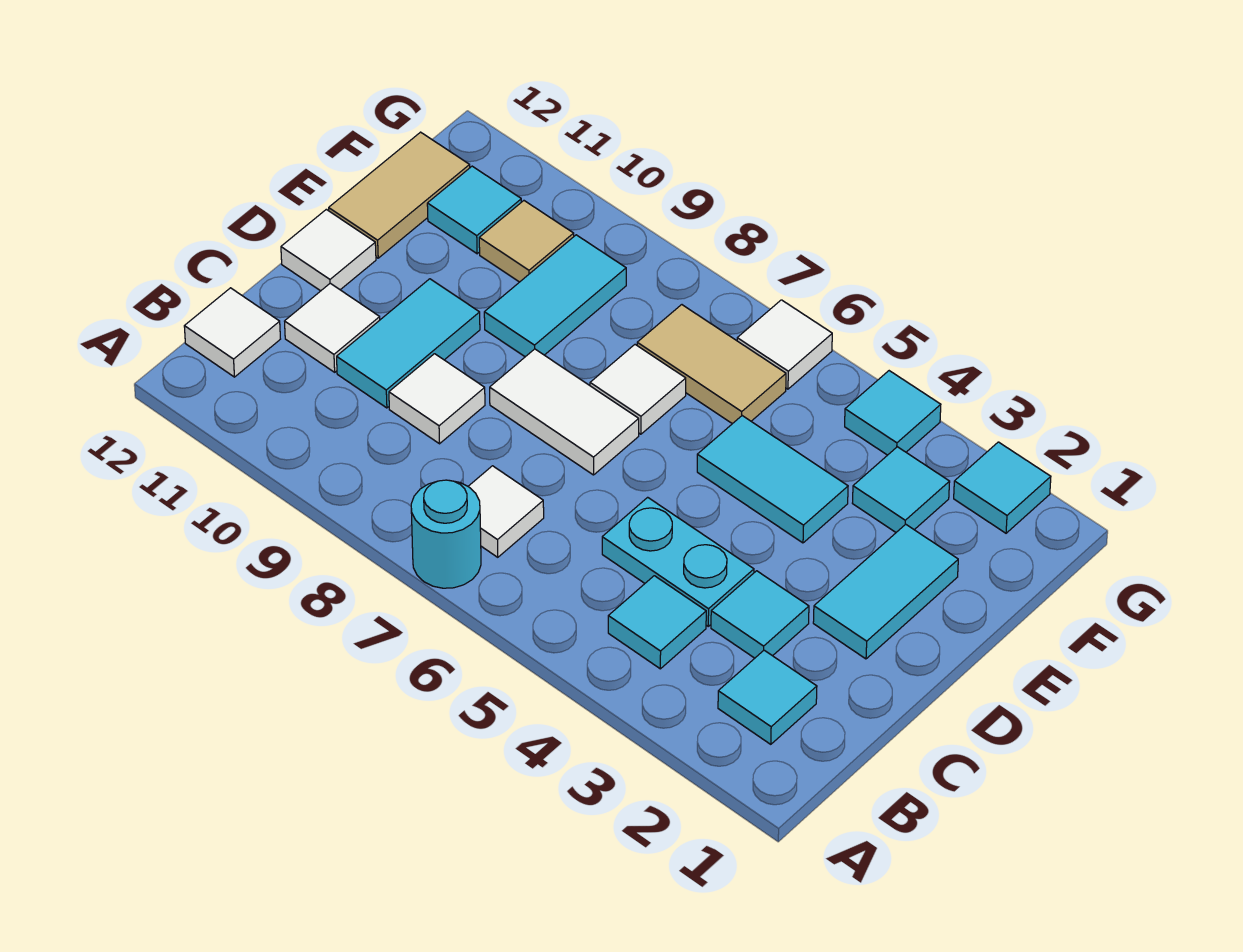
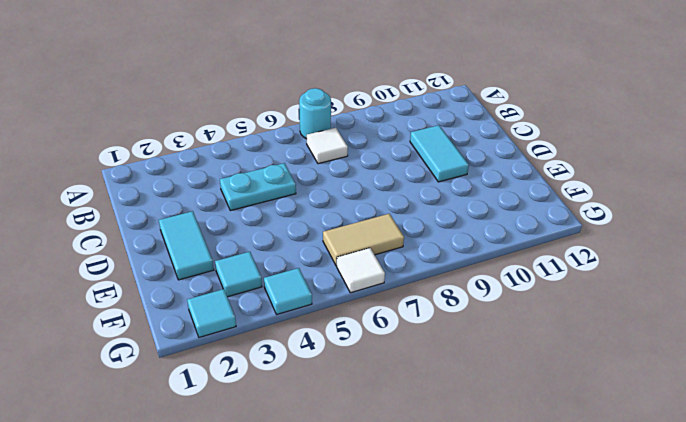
none -> cyan 1x1 tile [718,650,817,744]
none -> cyan 1x1 tile [608,576,706,669]
none -> white 1x1 tile [184,288,280,377]

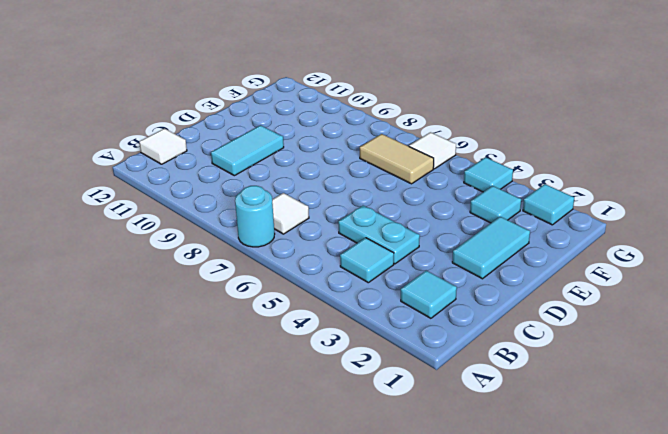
none -> cyan 1x1 tile [711,571,809,658]
none -> white 1x1 tile [389,354,485,444]
none -> white 1x1 tile [285,283,380,372]

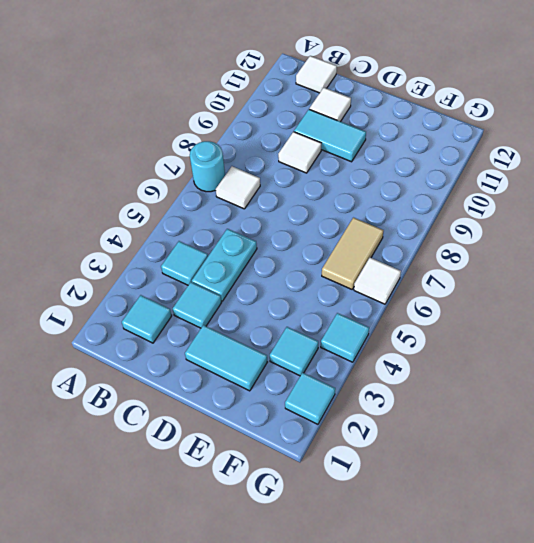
none -> white 1x2 tile [490,349,639,475]
none -> white 1x1 tile [281,209,376,291]
none -> cyan 1x2 tile [697,416,848,543]

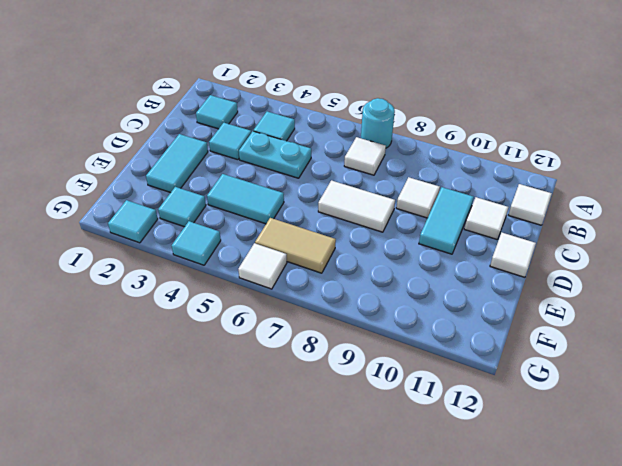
none -> white 1x1 tile [590,345,686,434]
none -> cyan 1x2 tile [484,235,626,357]
none -> tan 1x2 tile [329,132,470,258]

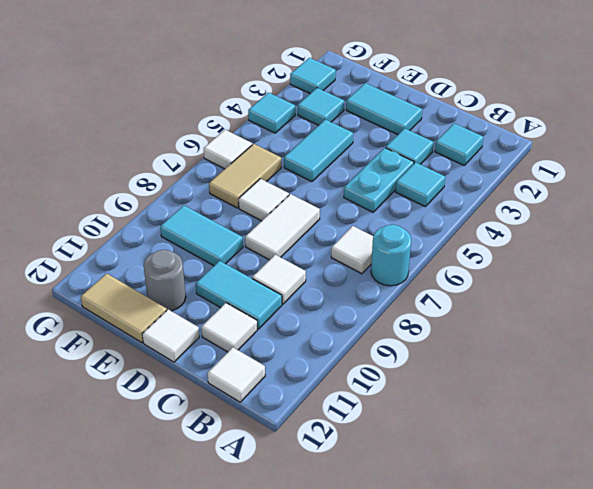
grey 1x1 round brick [144,250,186,311] -> none
none -> tan 1x1 tile [479,201,574,282]
none -> cyan 1x1 tile [427,166,521,254]

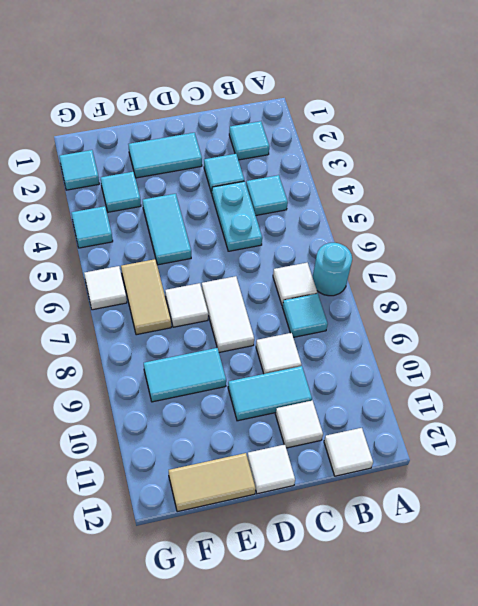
cyan 1x1 tile [282,293,328,337] -> cyan 1x1 tile moved to [427,166,521,254]
none -> tan 1x1 tile [479,201,574,282]

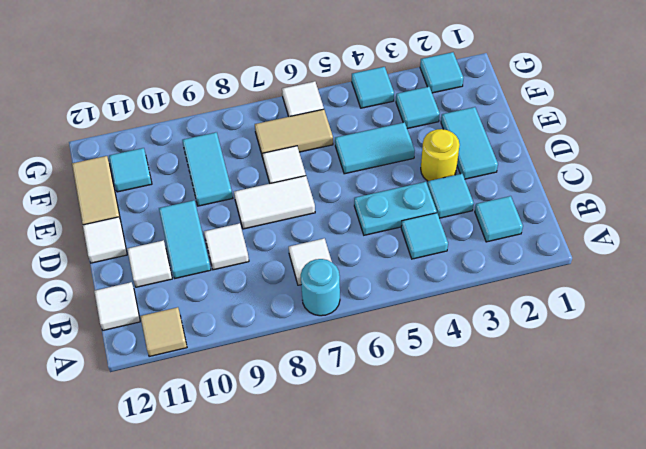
tan 1x1 tile [140,307,187,357] -> tan 1x1 tile moved to [479,201,574,282]
yellow 1x1 round brick [421,129,460,181] -> none

